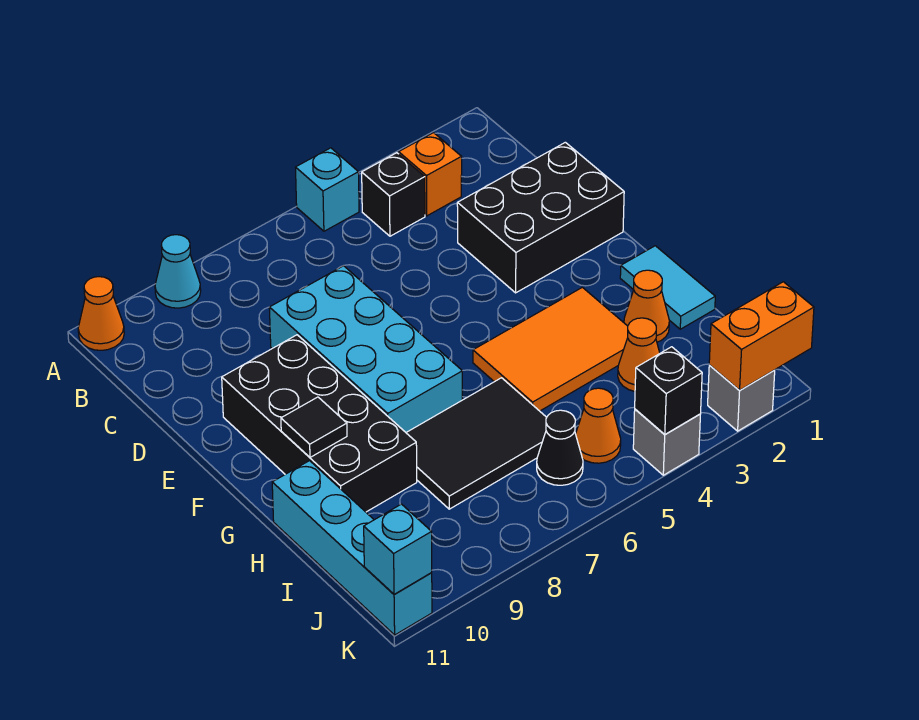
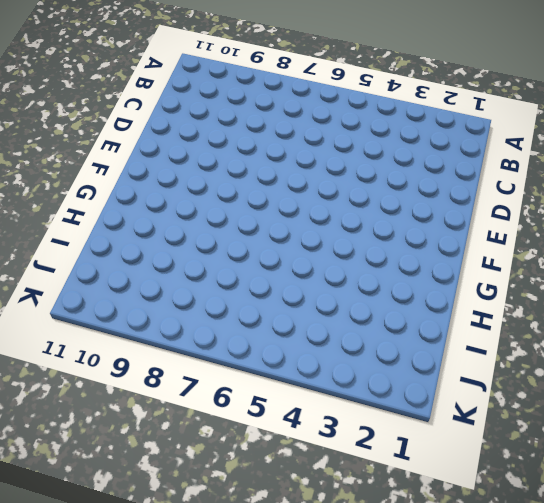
none -> cyan 1x1 brick [296,148,359,231]
none -> cyan 1x1 cone [155,235,201,308]
none -> orange 1x1 cone [78,277,124,350]

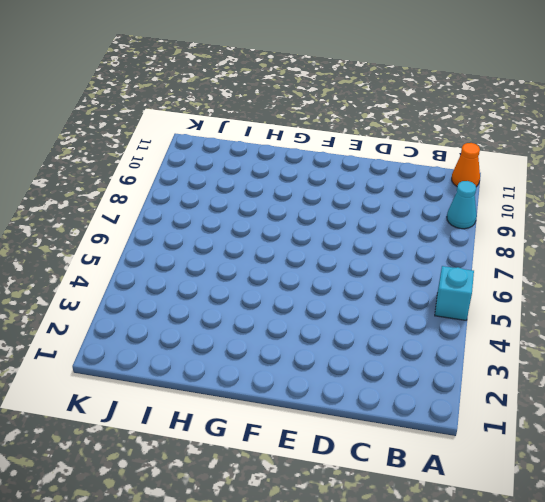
none -> orange 1x1 brick [399,133,462,216]
none -> black 1x1 brick [362,153,425,236]
none -> black 2x3 brick [457,142,624,293]

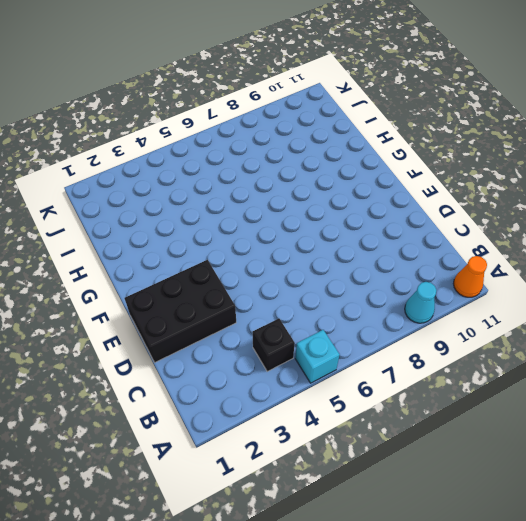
none -> orange 1x1 brick [399,133,462,216]
none -> cyan 2x4 brick [269,266,462,432]
none -> black 2x4 brick [222,335,417,512]

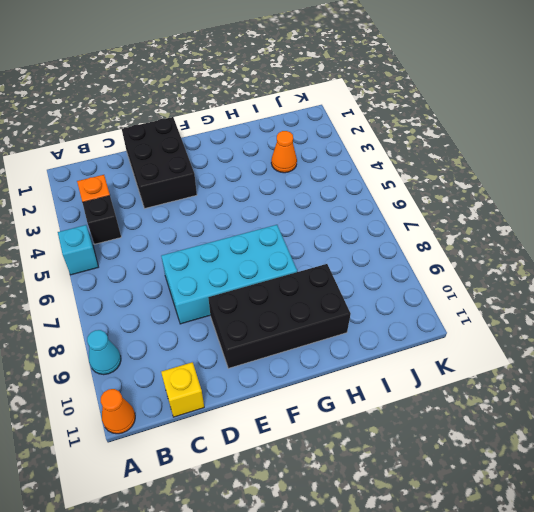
yellow 1x1 brick [161,362,204,417] -> none
none -> cyan 1x2 tile [620,246,715,329]
none -> orange 2x3 tile [473,287,628,411]
none -> orange 1x1 cone [624,270,669,342]

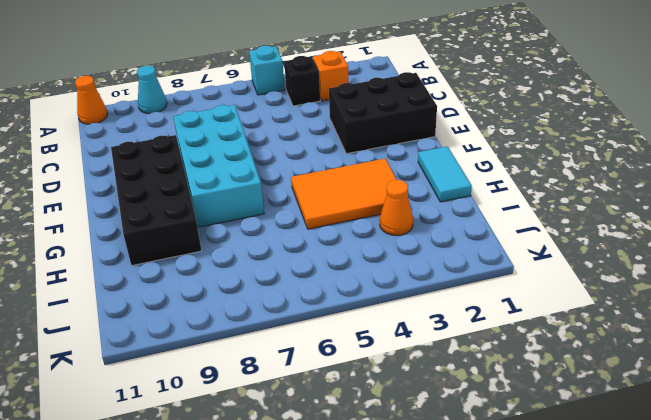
none -> orange 1x1 cone [624,270,669,342]
none -> black 2x3 tile [406,378,547,509]
none -> cyan 1x4 brick [272,461,432,635]

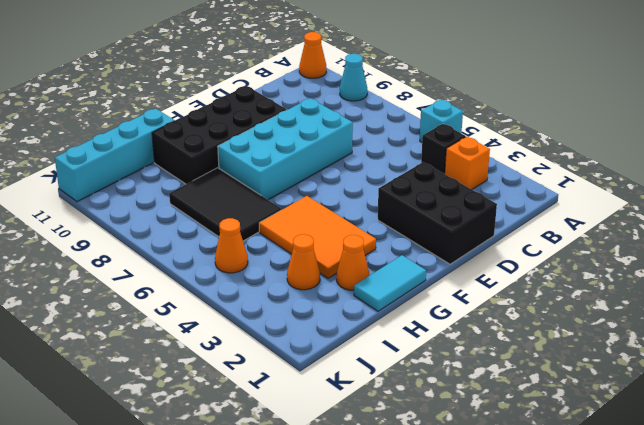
none -> black 1x1 cone [537,410,583,485]
none -> grey 1x1 brick [708,365,775,431]
none -> grey 1x1 brick [633,409,700,475]

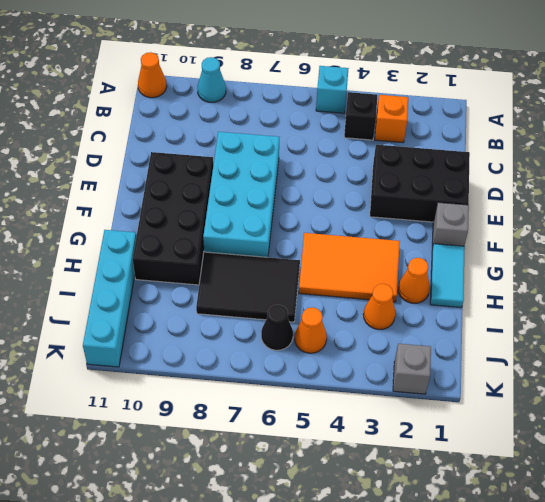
grey 1x1 brick [432,202,469,249] -> grey 1x1 brick moved to [633,409,700,475]
none -> black 1x1 tile [281,397,347,457]
none -> orange 1x2 brick [709,282,814,390]
none -> black 1x1 brick [635,347,702,434]

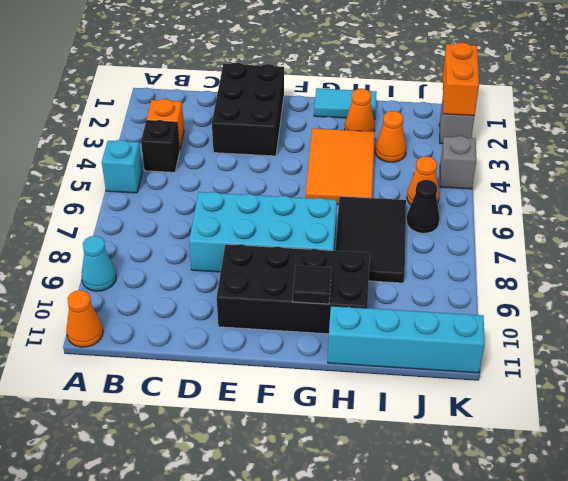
none -> black 1x1 brick [635,347,702,434]
none -> cyan 1x1 brick [364,504,432,595]

